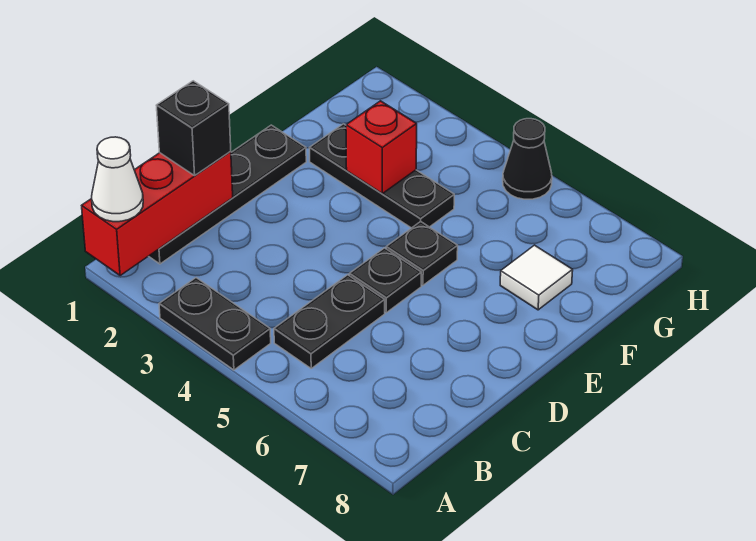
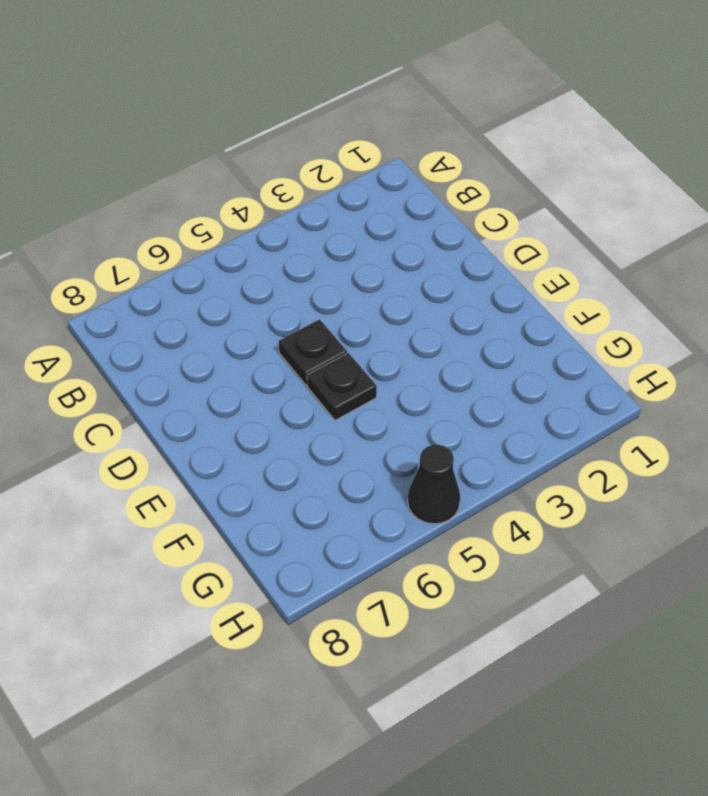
none -> black 1x2 plate [159,278,271,370]
none -> black 1x4 plate [149,125,306,264]
none -> black 1x2 plate [274,275,385,368]

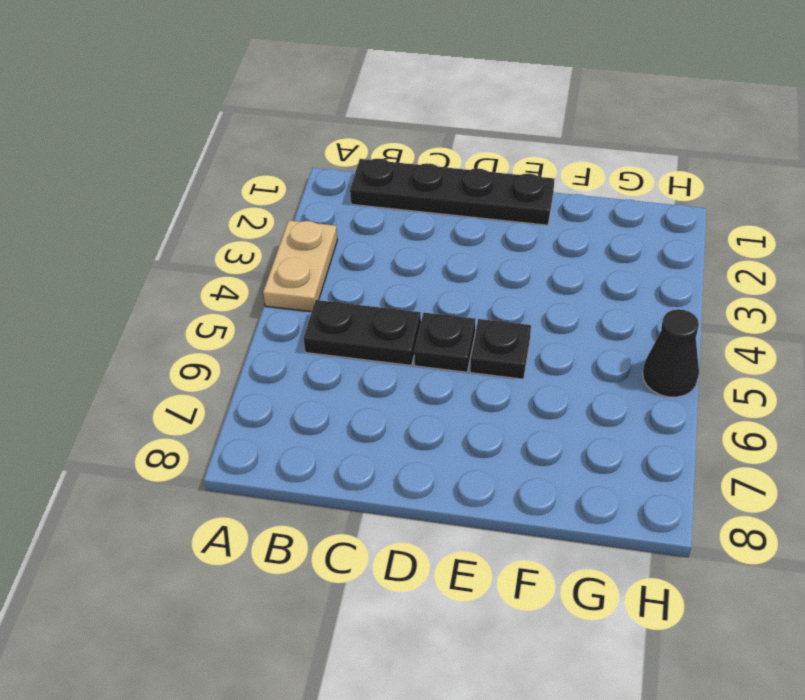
tan 1x2 plate [263,220,337,312] -> black 1x2 plate [159,278,271,370]
none -> black 1x3 plate [310,124,454,228]
none -> white 1x1 tile [500,245,573,310]
none -> red 1x3 brick [82,151,233,275]

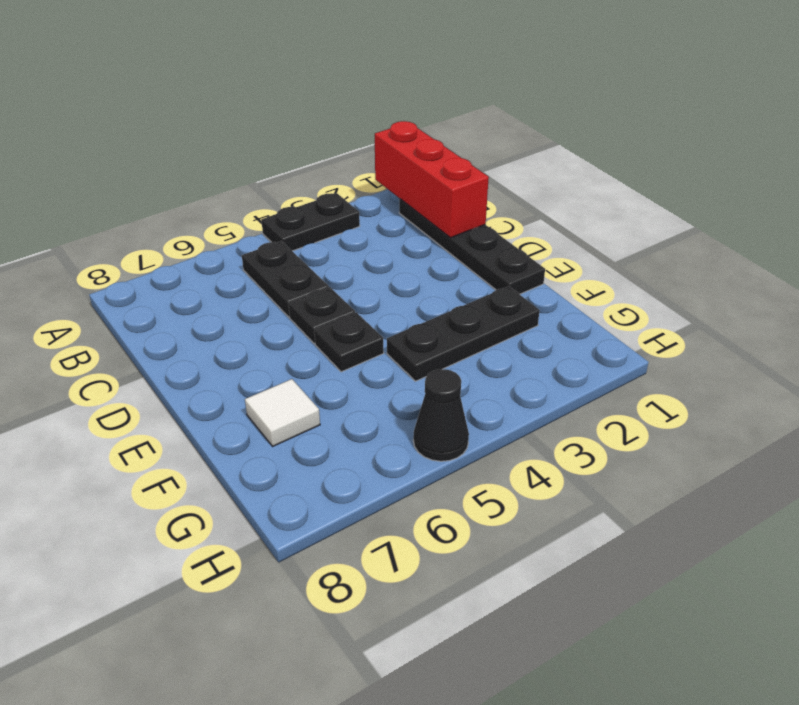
none -> red 1x1 brick [346,101,417,194]
none -> white 1x1 cone [92,137,143,222]
none -> black 1x1 brick [156,81,231,176]

